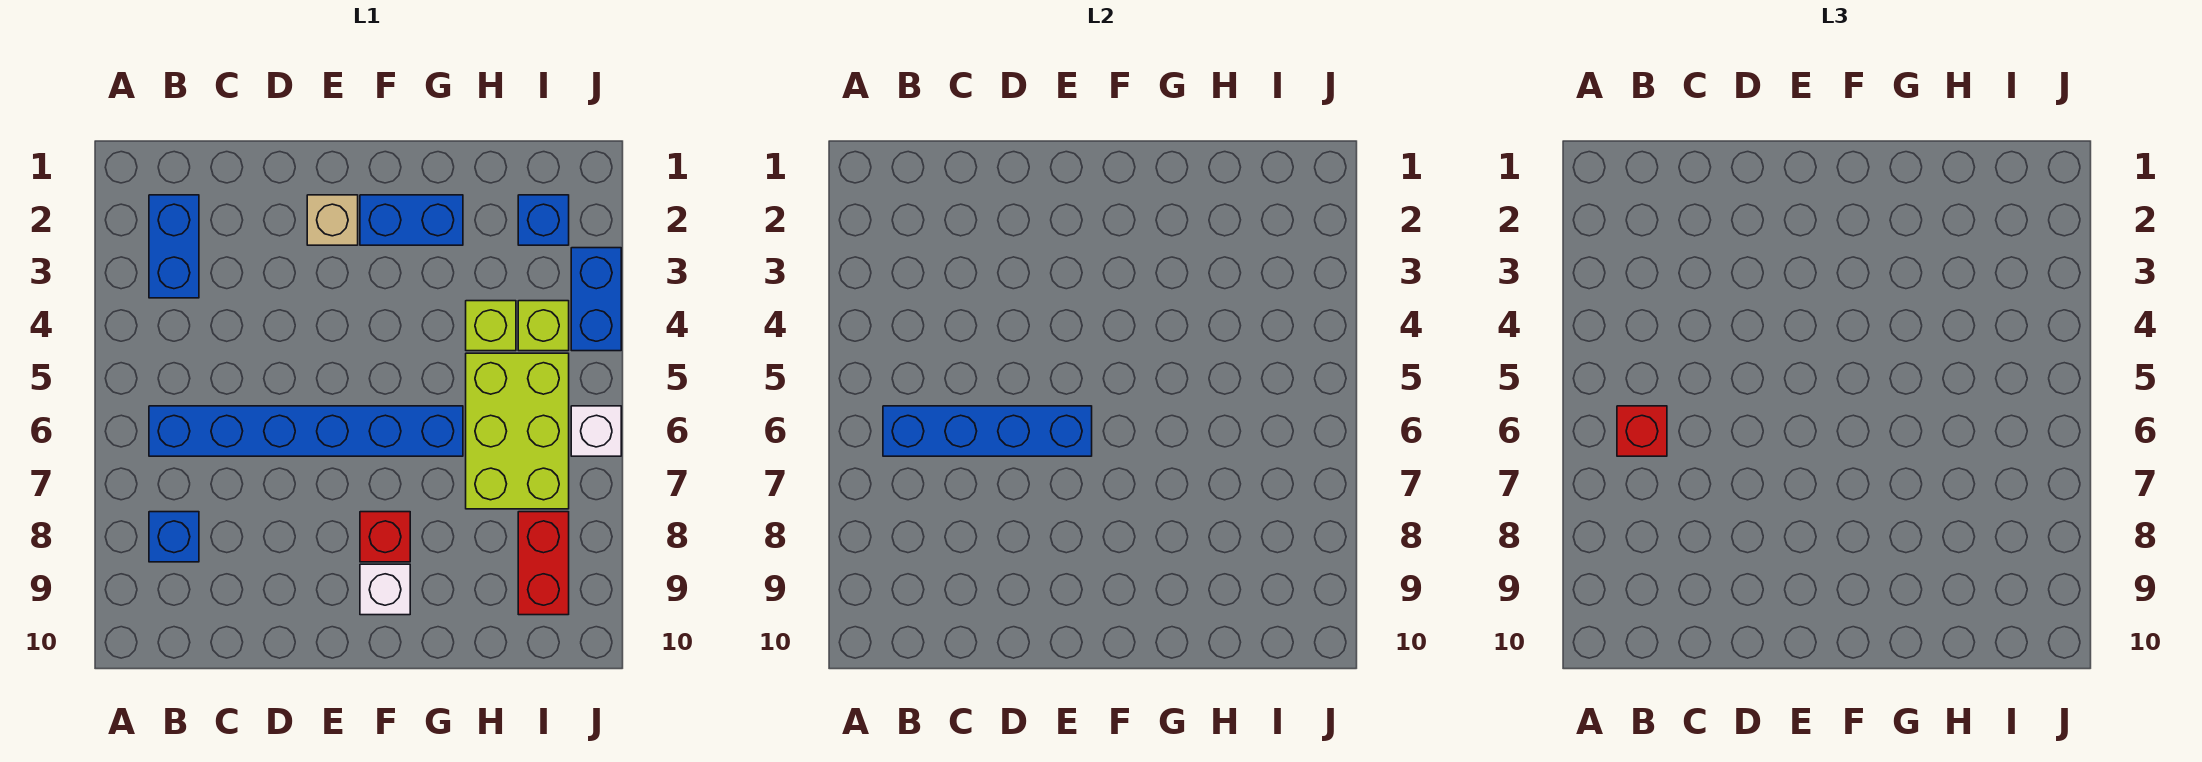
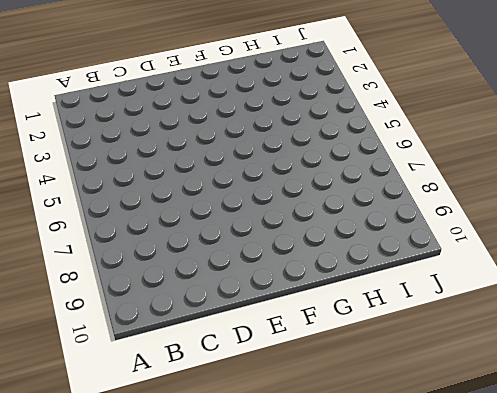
none -> blue 1x2 brick [149,195,199,298]
none -> blue 1x6 brick [149,406,463,456]
none -> blue 1x1 brick [149,512,199,562]

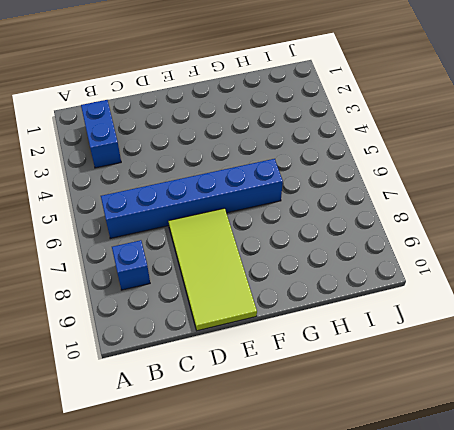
lime 2x4 tile [168,208,257,331] -> none
none -> tan 1x1 brick [307,195,358,245]
none -> blue 1x2 brick [360,195,463,245]
none -> red 1x1 brick [360,512,410,562]

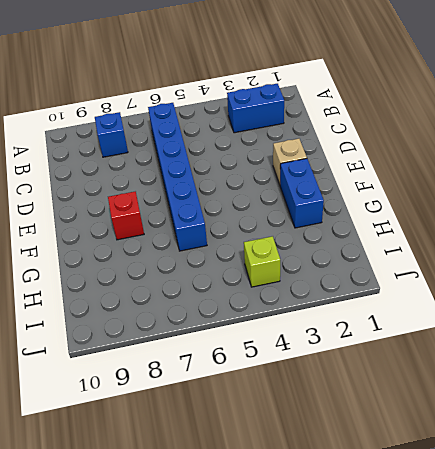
none -> white 1x1 brick [360,564,410,615]
none -> lime 1x1 brick [466,301,516,351]
none -> lime 2x3 brick [466,353,569,509]

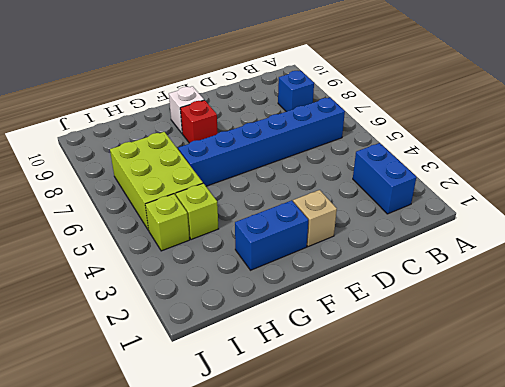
none -> blue 1x1 brick [518,195,569,245]
none -> red 1x2 brick [518,512,569,615]
none -> blue 1x2 brick [571,248,621,351]

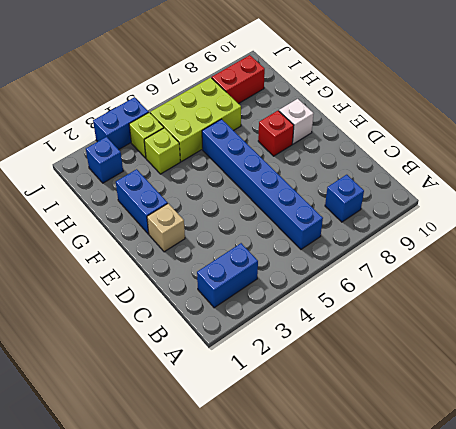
none -> white 1x1 brick [571,406,621,456]
none -> blue 1x4 brick [883,406,1092,456]
none -> red 1x1 brick [1617,406,1667,456]

